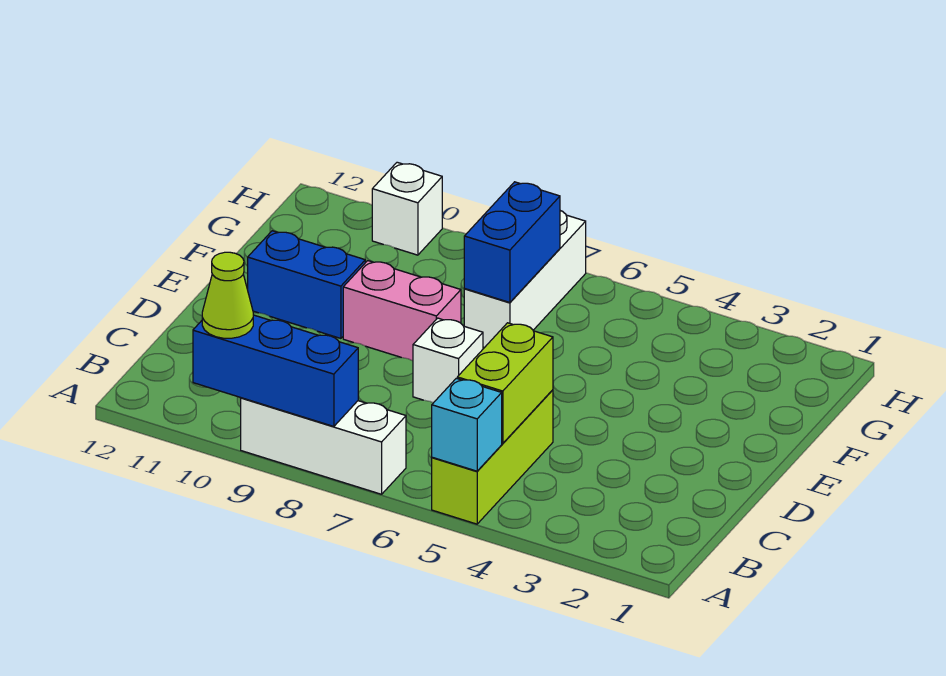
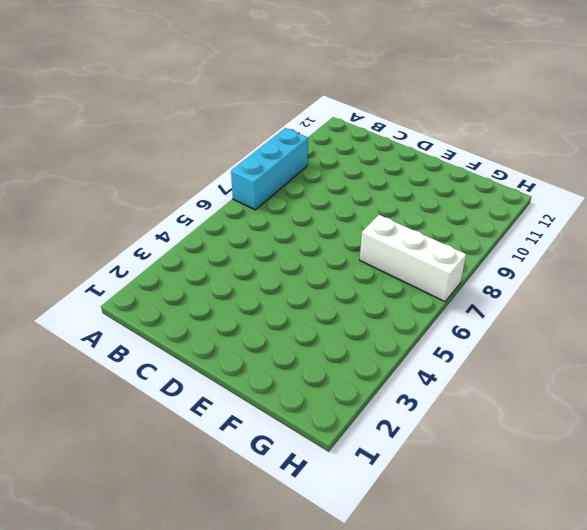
cyan 1x3 brick [231,128,308,210] -> white 1x3 brick [241,398,406,494]
none -> lime 1x3 brick [432,390,553,524]
none -> white 1x1 brick [413,318,483,403]
none -> pink 1x2 brick [343,261,461,361]

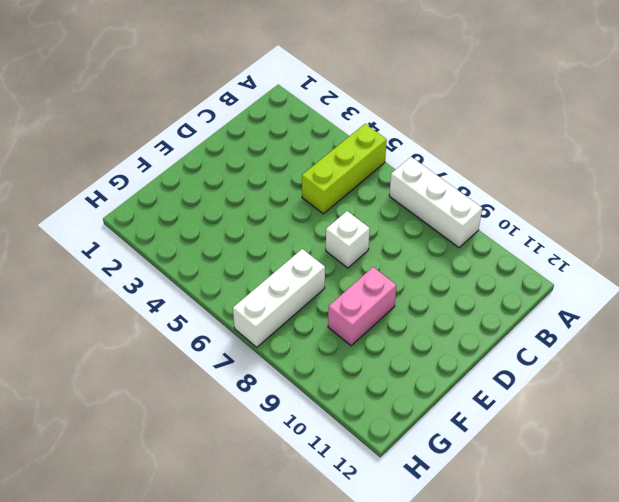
pink 1x2 brick [328,267,397,346] -> pink 1x2 brick turned to [343,261,461,361]
none -> blue 1x2 brick [248,231,365,338]
none -> white 1x1 brick [372,162,442,255]
none -> cyan 1x1 brick [432,378,502,471]

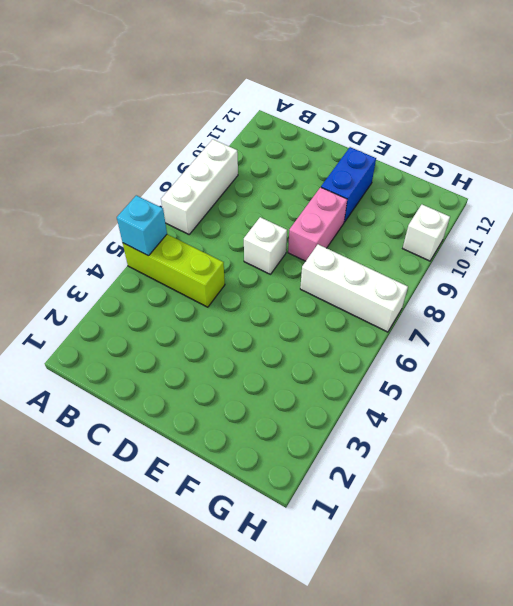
none -> blue 1x3 brick [193,315,358,426]
none -> lime 1x2 brick [457,323,553,443]
none -> blue 1x2 brick [464,182,560,302]

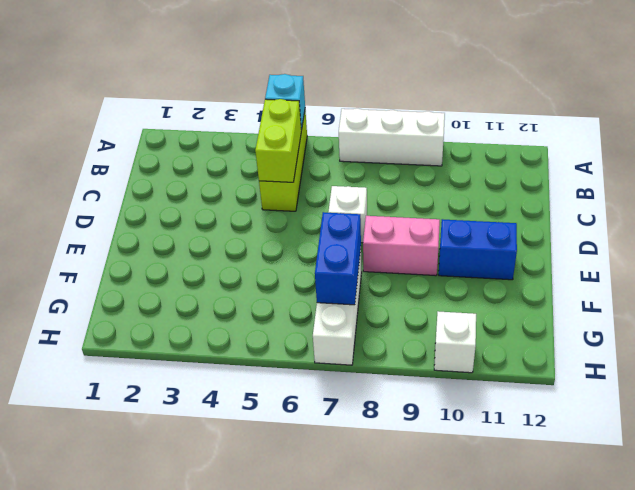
none -> blue 1x3 brick [193,315,358,426]
none -> lime 1x1 cone [202,252,253,338]

